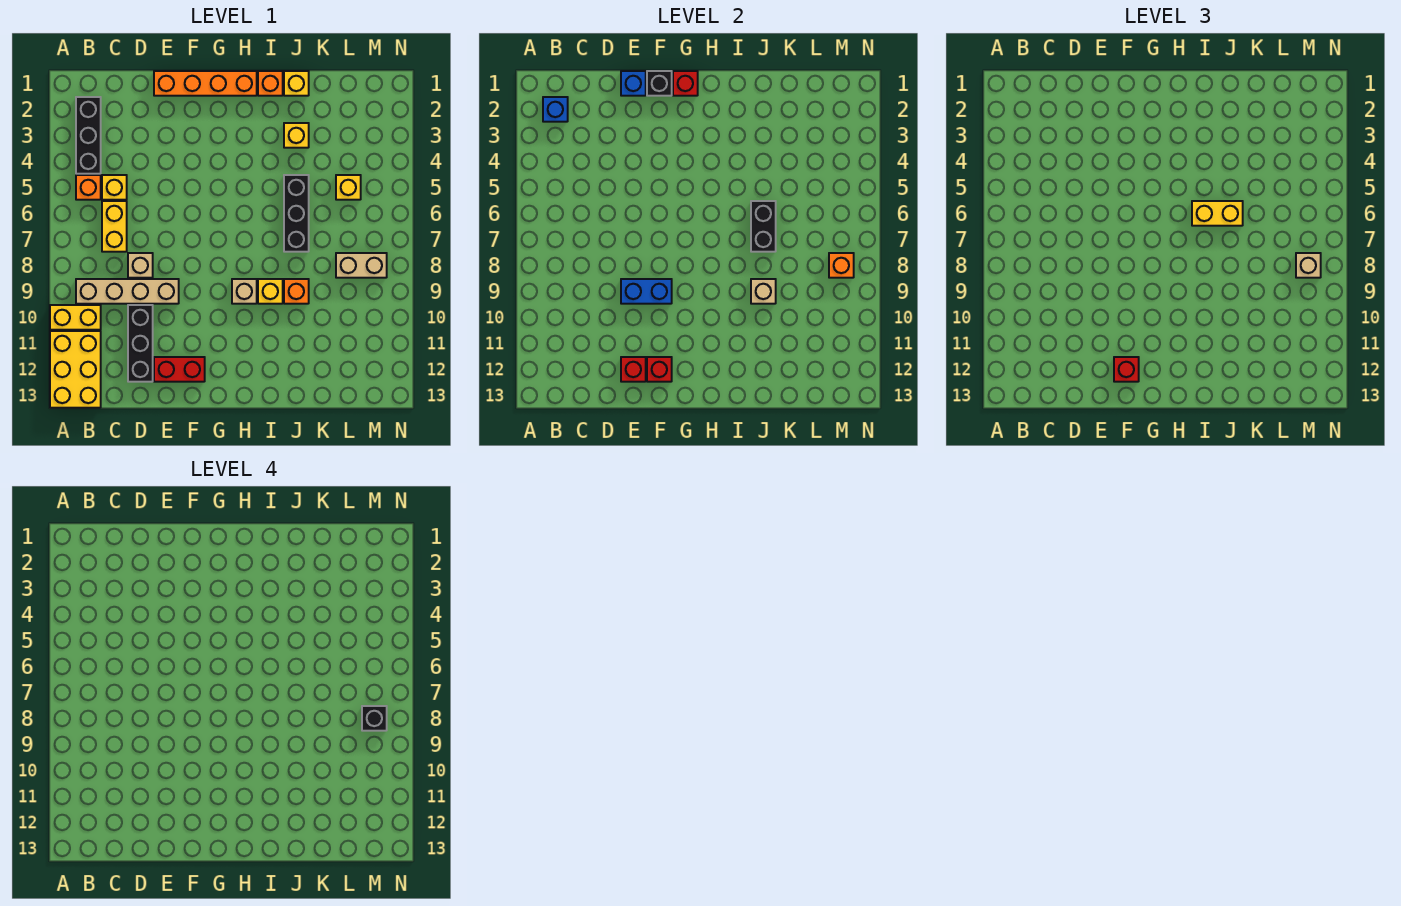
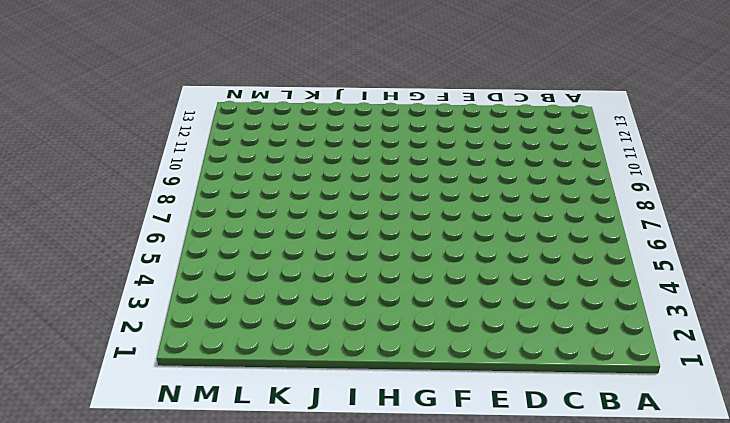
none -> yellow 1x2 brick [50,305,101,330]
none -> yellow 2x3 brick [50,331,101,408]
none -> black 1x3 brick [76,97,101,174]
none -> orange 1x1 brick [76,175,101,200]

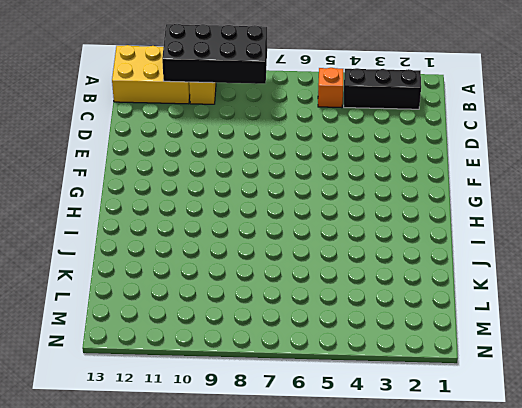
black 2x4 brick [162,24,267,84] -> none
none -> tan 1x4 brick [76,279,179,304]
none -> yellow 1x1 brick [102,175,127,200]
none -> yellow 1x2 brick [102,201,127,252]
none -> tan 1x1 brick [128,253,153,278]

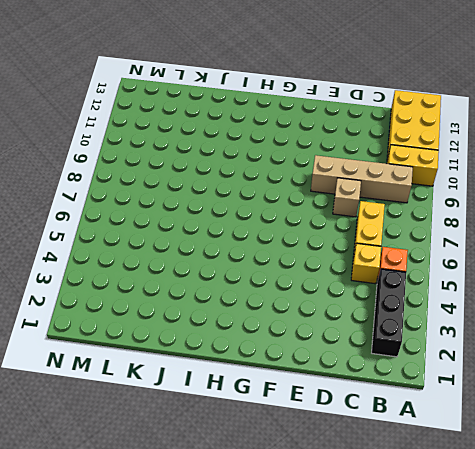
none -> black 1x3 brick [128,305,153,382]
none -> orange 1x4 brick [154,71,257,96]
none -> red 1x2 brick [154,357,205,382]
none -> tan 1x1 brick [232,279,257,304]

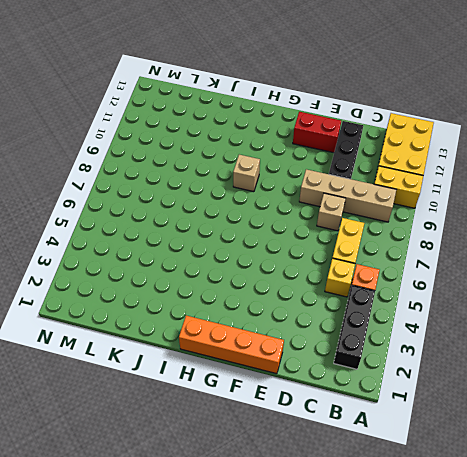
none -> orange 1x1 brick [258,71,283,96]
none -> yellow 1x1 brick [258,279,283,304]
none -> yellow 1x1 brick [284,71,309,96]
none -> yellow 1x1 brick [284,123,309,148]

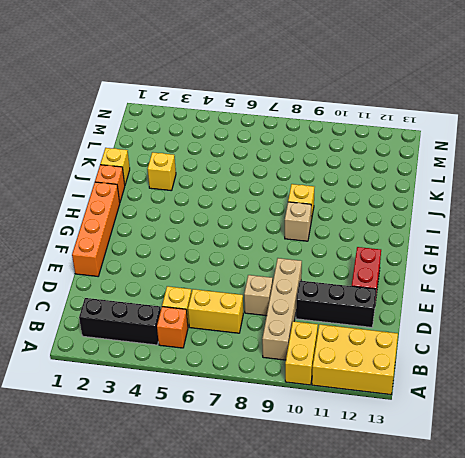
none -> black 1x3 brick [284,175,309,252]
none -> orange 1x1 brick [284,279,309,304]
none -> yellow 1x1 brick [336,175,361,200]
none -> tan 1x2 brick [336,253,387,278]

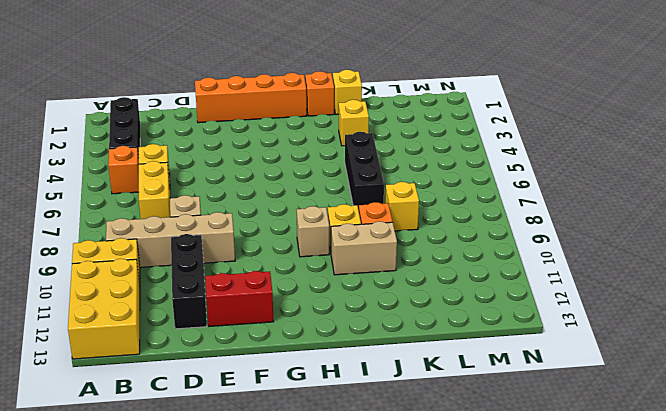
tan 1x2 brick [331,221,397,275] -> tan 1x2 brick moved to [336,253,387,278]
yellow 1x1 brick [385,182,419,231] -> yellow 1x1 brick moved to [336,175,361,200]
none -> blue 1x1 brick [543,97,568,122]
none -> blue 1x1 brick [621,71,646,96]
none -> blue 1x2 brick [621,279,672,304]
none -> red 1x1 brick [621,357,646,382]

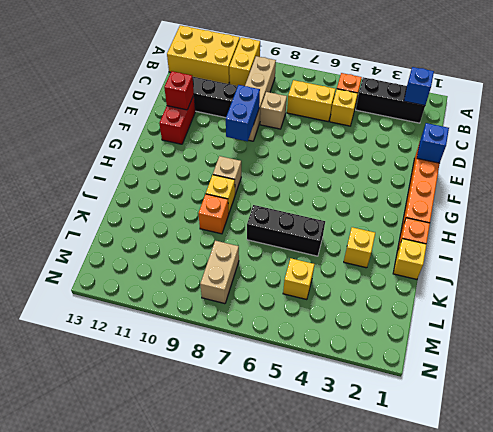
none -> black 1x1 brick [647,71,672,96]
none -> red 1x1 brick [647,357,672,382]
none -> red 1x1 brick [673,71,698,96]
none -> black 1x2 brick [751,201,776,252]

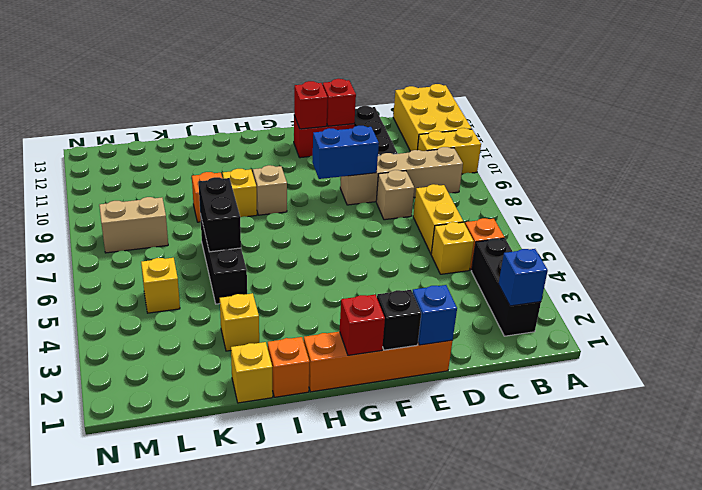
none -> tan 1x1 brick [751,279,776,304]
none -> orange 1x1 brick [829,253,854,278]
none -> red 1x1 brick [1114,357,1139,382]
none -> yellow 1x2 brick [1192,201,1243,226]

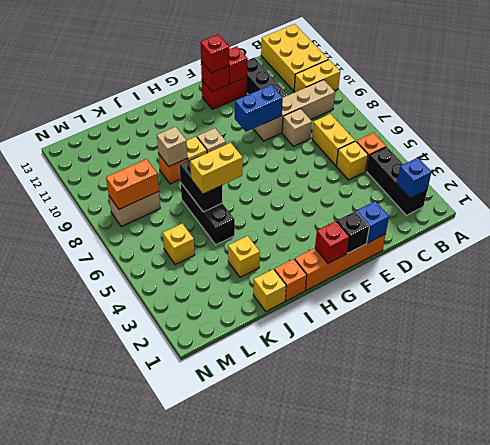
orange 1x2 brick [106,159,159,209] -> orange 1x1 brick [829,253,854,278]
none -> tan 1x1 brick [1296,253,1321,278]
none -> black 1x1 brick [362,706,387,731]

